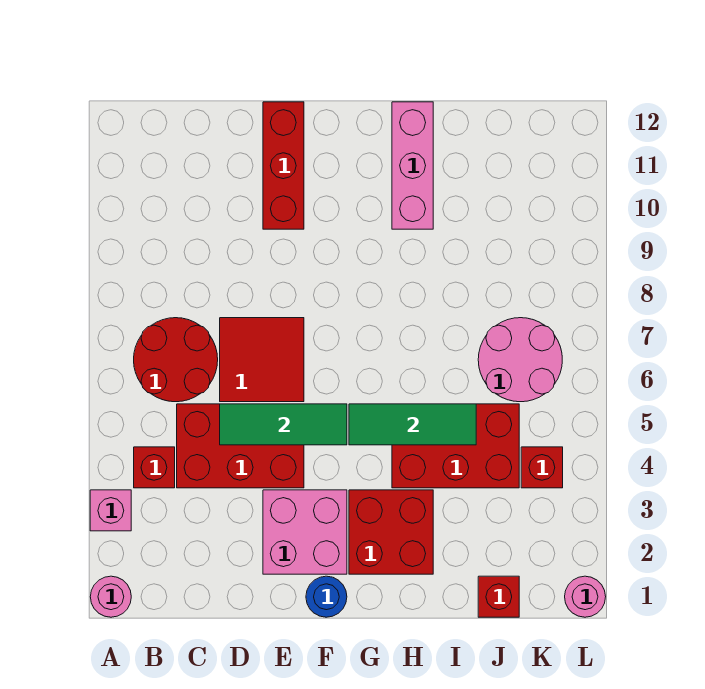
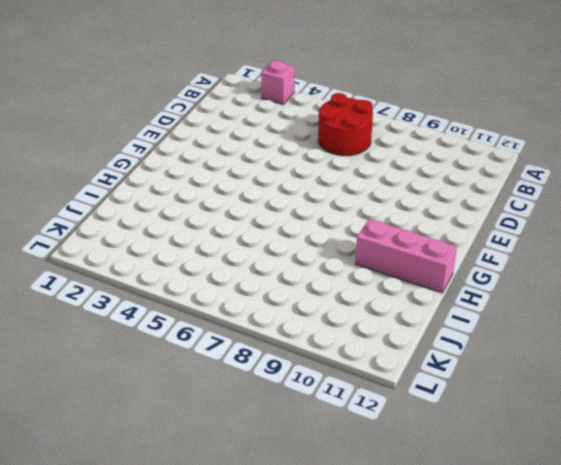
none -> pink 1x1 round brick [90,576,131,617]
none -> red 1x1 brick [134,447,175,488]
none -> red 2x3 brick [177,404,304,488]

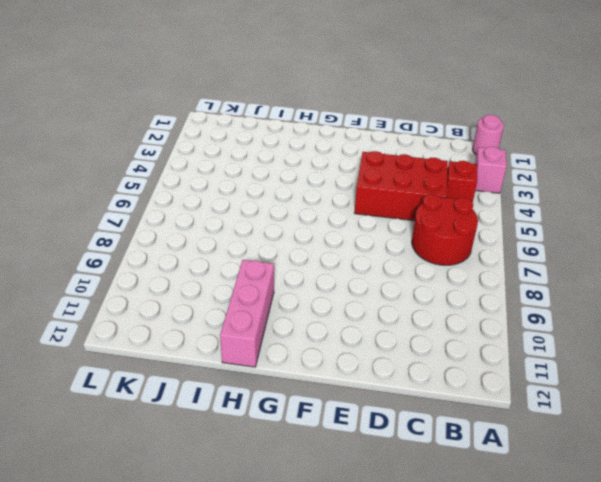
none -> red 2x2 tile [220,318,304,402]
none -> pink 2x2 brick [263,490,347,574]
none -> red 1x3 brick [263,102,304,229]

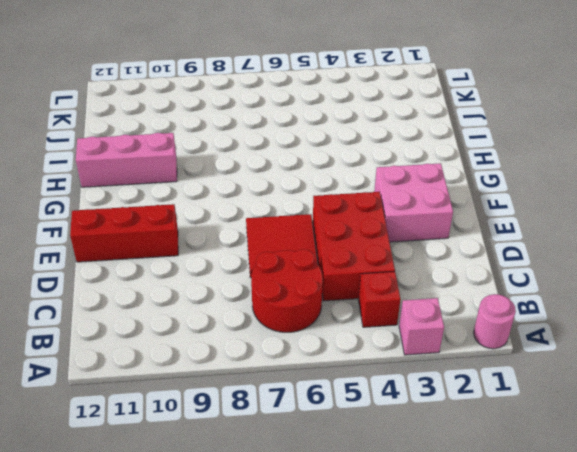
none -> blue 1x1 round brick [306,576,347,617]
none -> red 2x2 brick [349,490,433,574]
none -> red 2x3 brick [392,404,519,488]

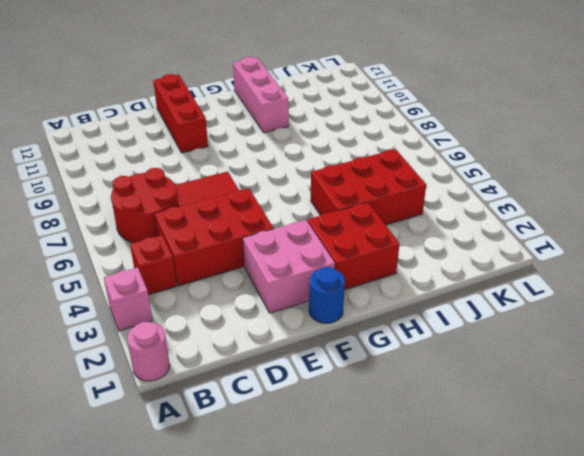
none -> red 1x1 brick [478,576,519,617]
none -> pink 2x2 round brick [478,318,562,402]
none -> red 1x1 brick [521,447,563,488]

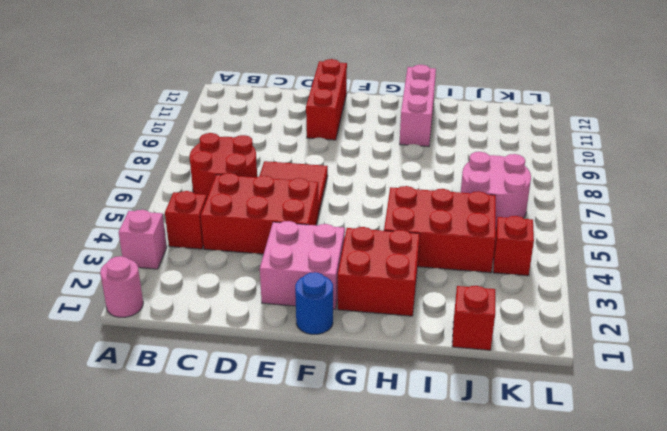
none -> pink 1x1 round brick [565,576,606,617]
none -> green 1x3 tile [220,404,347,445]
none -> green 1x3 tile [349,404,476,445]

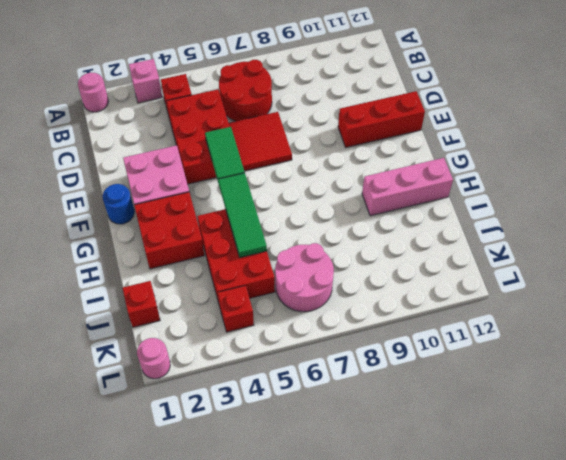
green 1x2 tile [205,127,245,181] -> green 1x3 tile [220,404,347,445]

